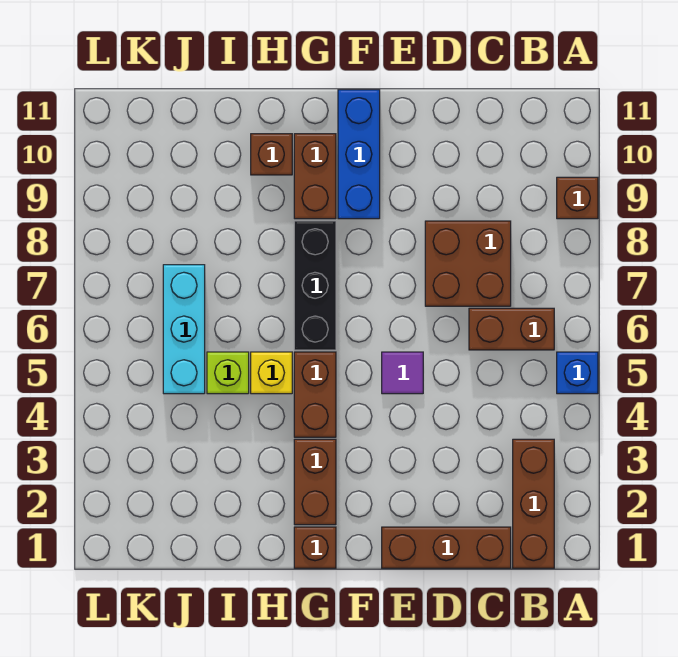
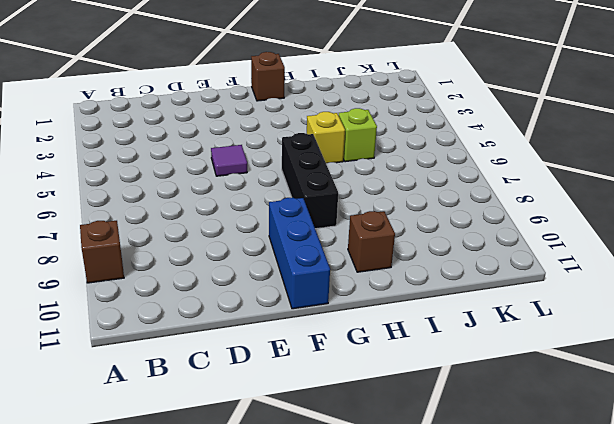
none -> blue 1x1 brick [557,352,598,394]
none -> brown 1x3 brick [513,439,554,568]
none -> brown 1x2 brick [469,308,554,350]

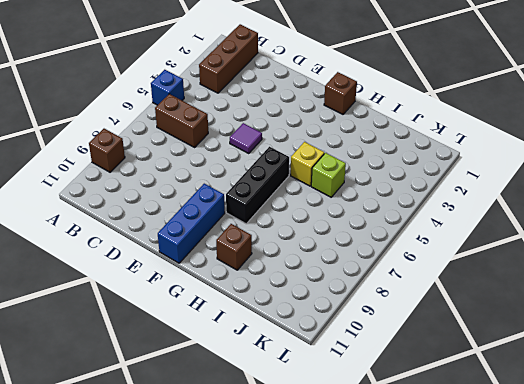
none -> brown 1x3 brick [382,527,511,568]
none -> brown 2x2 brick [425,221,511,306]
none -> brown 1x2 brick [294,439,336,525]

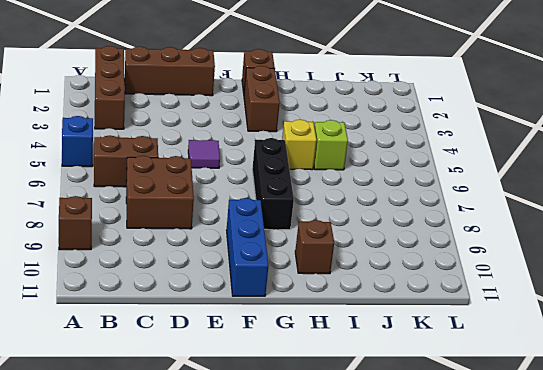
none -> brown 1x2 brick [294,352,336,437]
none -> brown 1x2 brick [294,134,336,219]
none -> cyan 1x3 brick [163,265,205,394]

